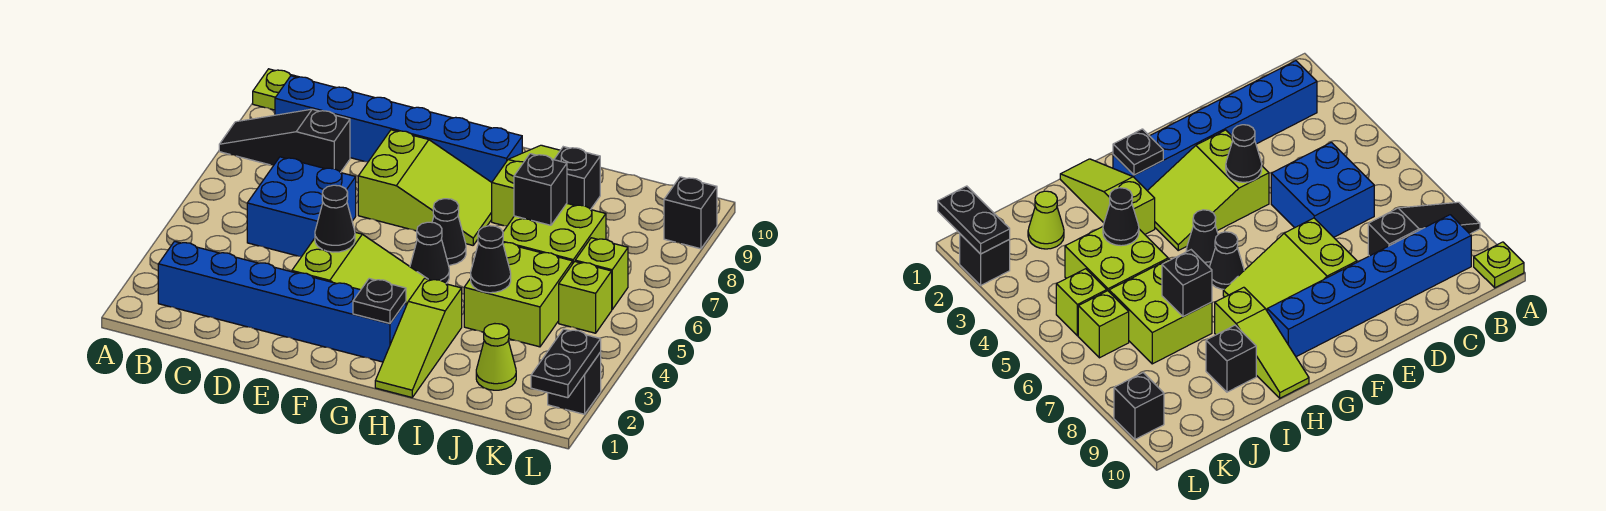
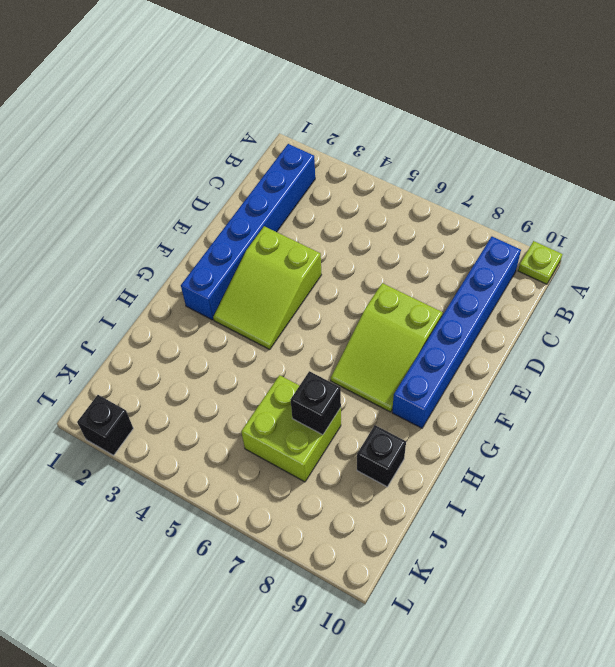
none -> black 1x3 slope [219,109,350,173]
none -> blue 2x2 brick [247,157,356,257]
none -> black 1x1 cone [410,222,449,283]

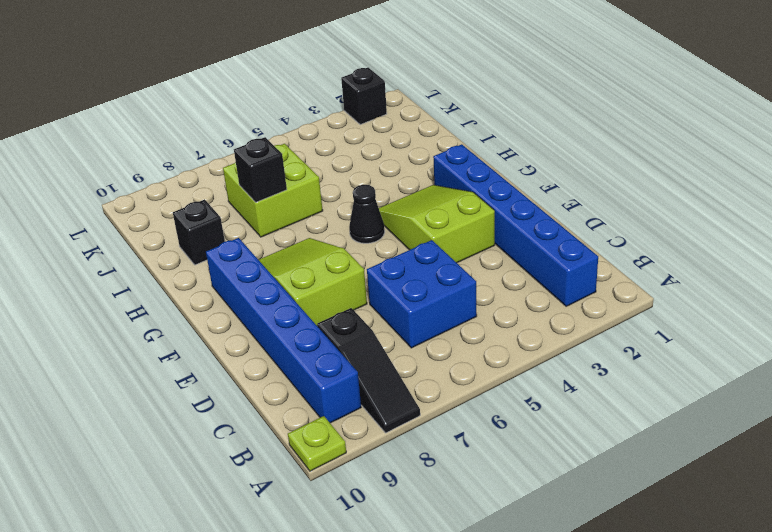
none -> black 1x1 cone [432,199,466,265]
none -> lime 1x3 slope [375,278,462,397]
none -> lime 1x3 slope [492,145,560,226]

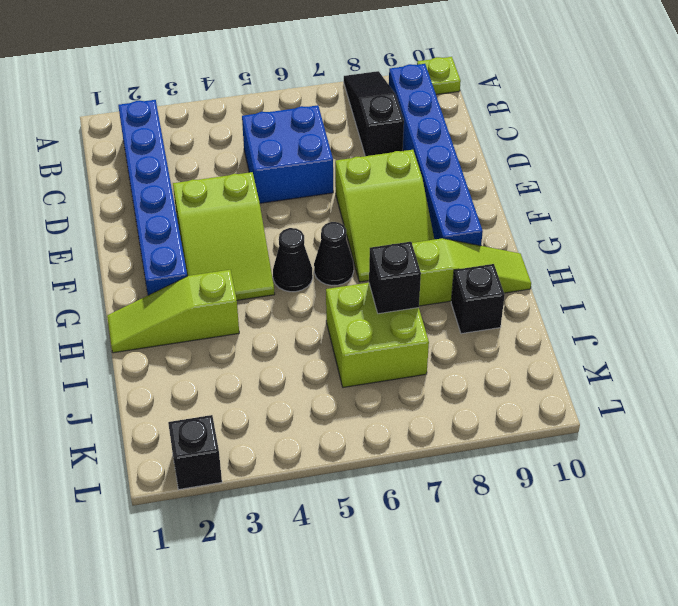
none -> lime 2x2 brick [464,242,573,347]
none -> lime 1x1 cone [476,324,516,390]
none -> lime 1x1 brick [559,261,612,333]

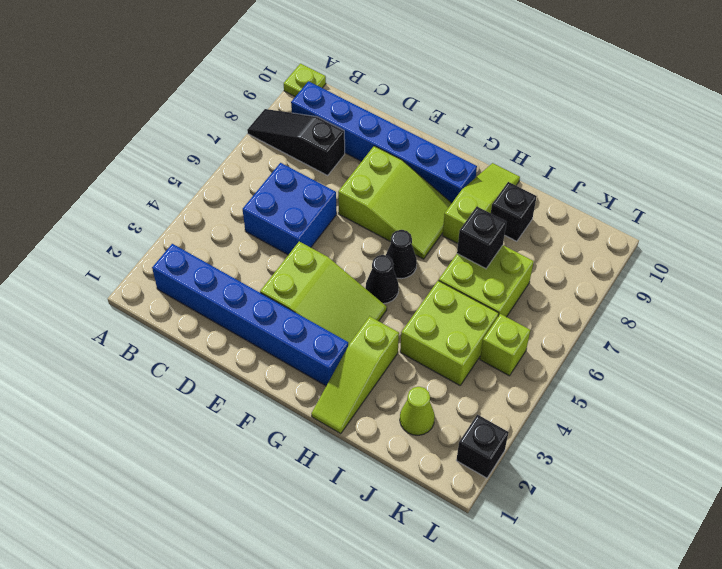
none -> lime 1x1 brick [575,238,628,309]
none -> black 1x1 brick [664,177,717,249]
none -> black 1x1 cone [315,185,355,252]

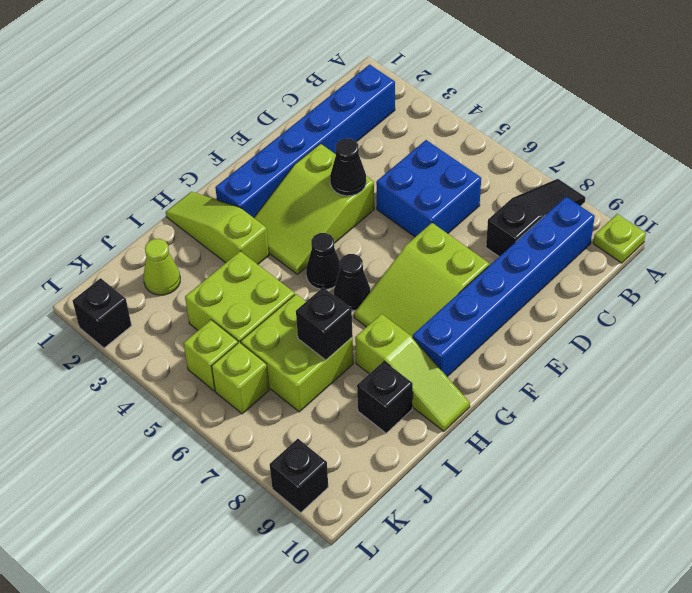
none -> black 1x1 plate [353,279,406,323]
none -> black 1x1 cone [471,226,511,293]
none -> black 1x2 plate [531,329,601,398]

